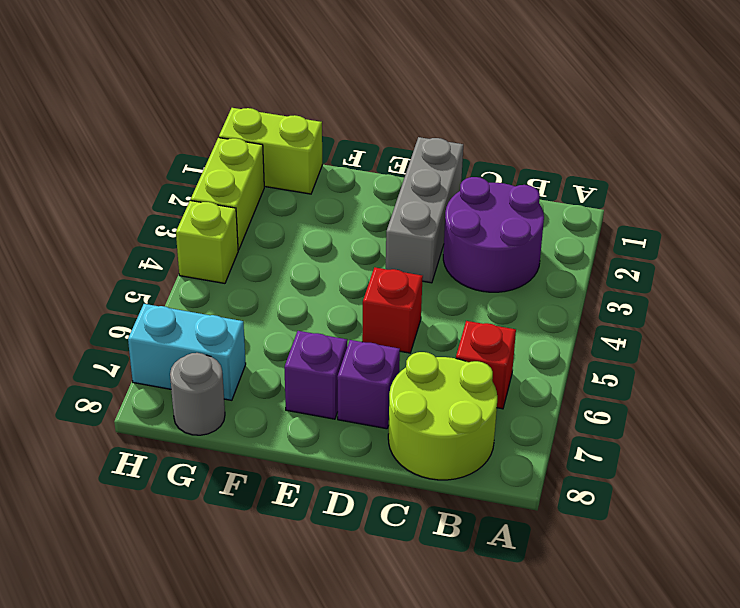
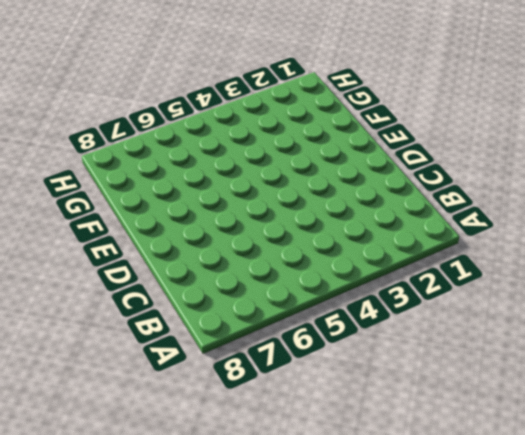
none -> purple 2x2 round brick [443,177,544,292]
none -> red 1x1 brick [456,321,516,409]
none -> lime 2x2 round brick [388,352,497,480]

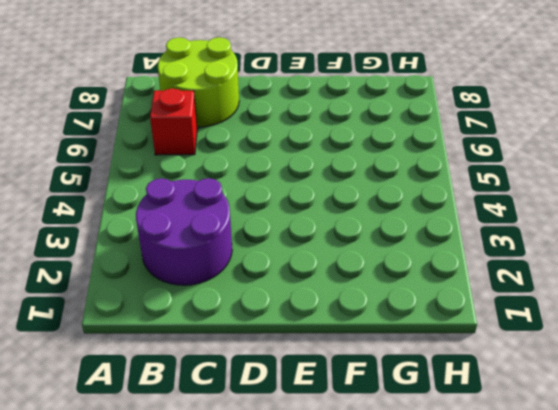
none -> grey 1x3 brick [386,137,463,283]
none -> red 1x1 brick [362,267,423,353]
none -> purple 1x1 brick [337,340,400,429]

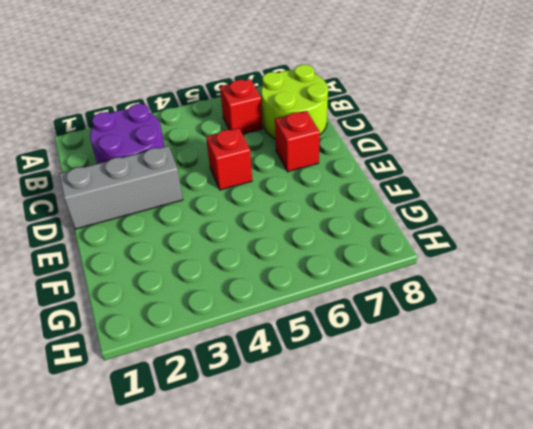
red 1x1 brick [275,111,320,172] -> purple 1x1 brick [337,340,400,429]
none -> purple 1x1 brick [284,331,347,419]
none -> lime 1x2 brick [219,108,322,194]
none -> cyan 1x2 brick [128,304,246,400]

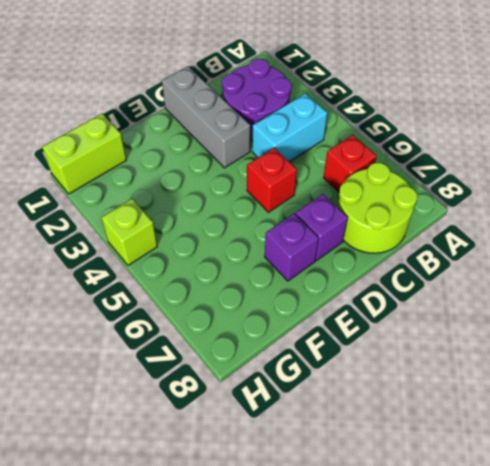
cyan 1x2 brick [252,93,327,162] -> cyan 1x2 brick moved to [128,304,246,400]
none -> grey 1x1 round brick [170,353,225,435]
none -> lime 1x2 brick [191,138,264,250]

